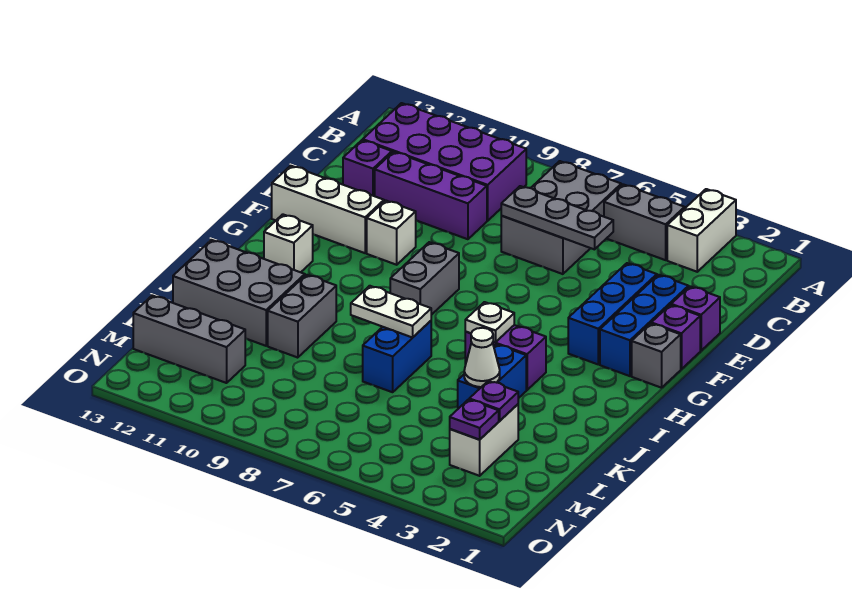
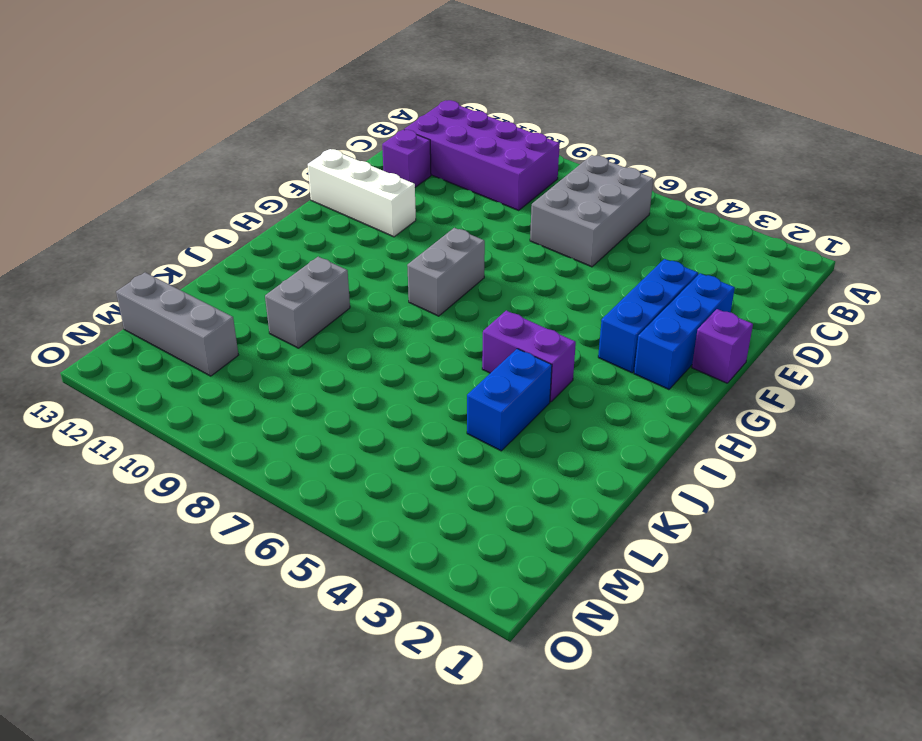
none -> white 1x2 brick [667,189,736,272]
none -> grey 1x2 brick [604,184,685,260]
none -> purple 1x3 brick [375,152,487,239]

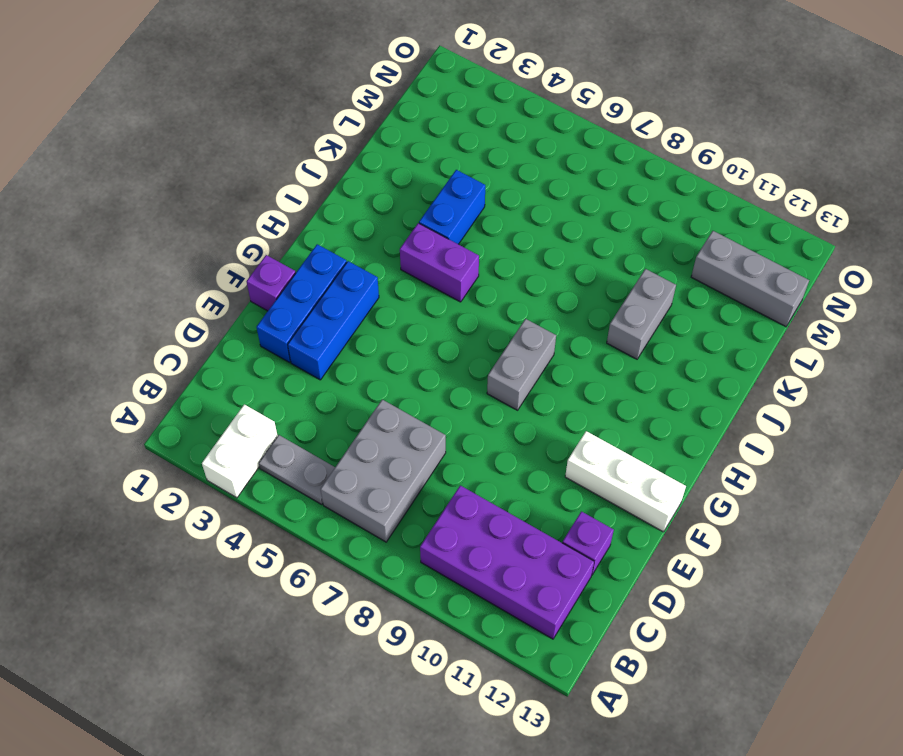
grey 1x2 plate [259,435,335,504] -> grey 1x2 brick [604,184,685,260]
none -> purple 1x3 brick [375,152,487,239]
none -> purple 1x1 brick [671,286,720,351]
none -> white 1x1 brick [367,200,416,265]

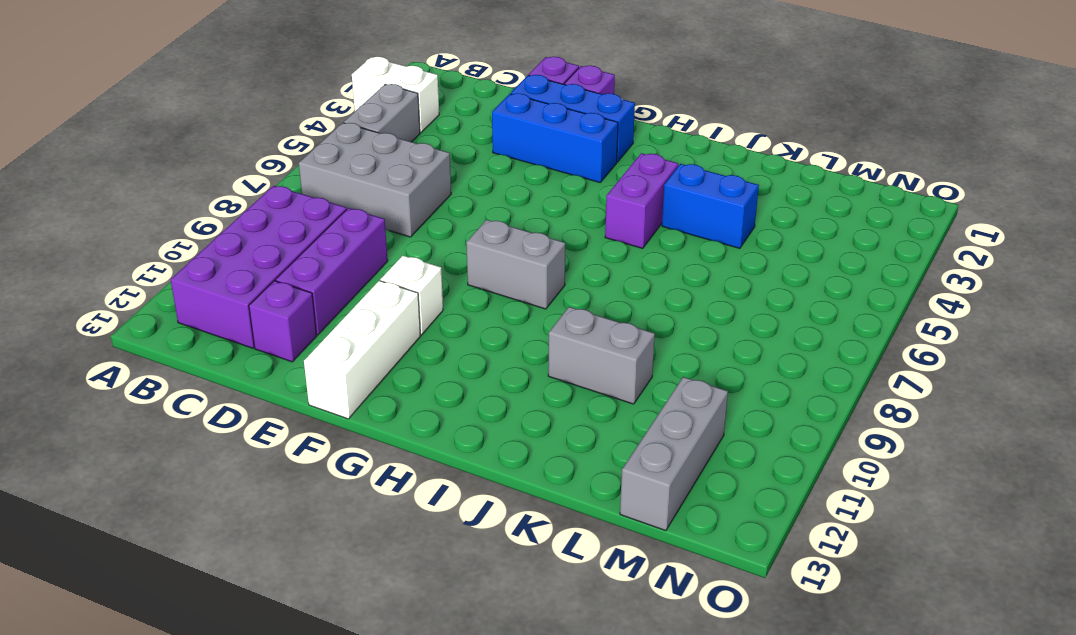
none -> grey 1x1 brick [632,323,681,388]
none -> white 1x1 brick [264,214,313,272]
none -> blue 1x2 brick [363,321,431,392]

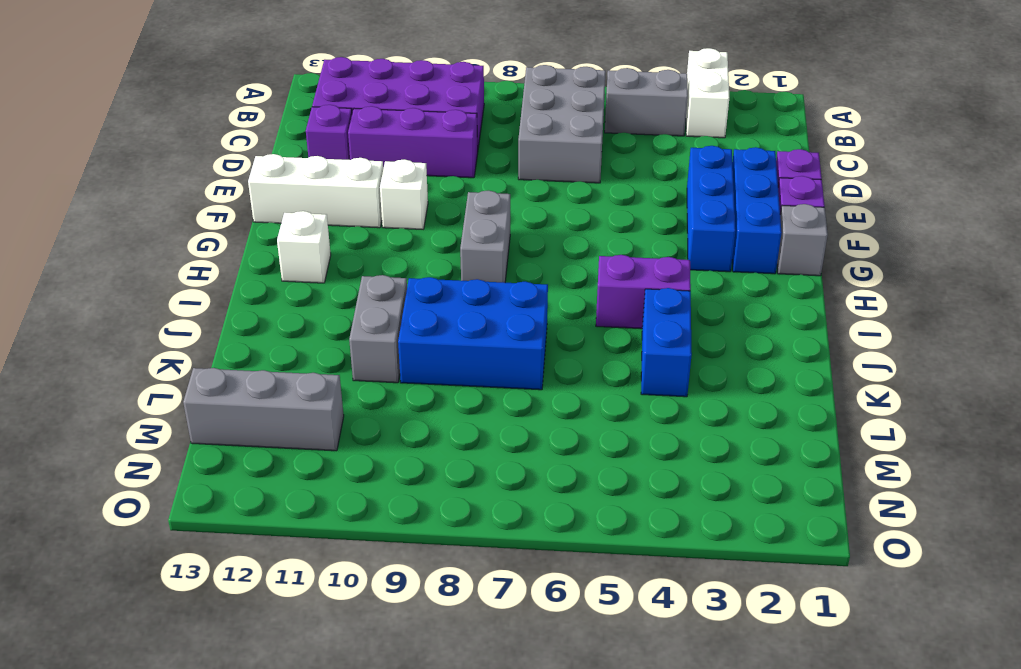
blue 2x3 brick [398,277,548,390] -> blue 1x2 brick [363,321,431,392]
none -> grey 2x3 brick [173,240,305,346]
none -> white 1x2 brick [450,404,518,476]
none -> grey 1x3 plate [501,186,613,249]

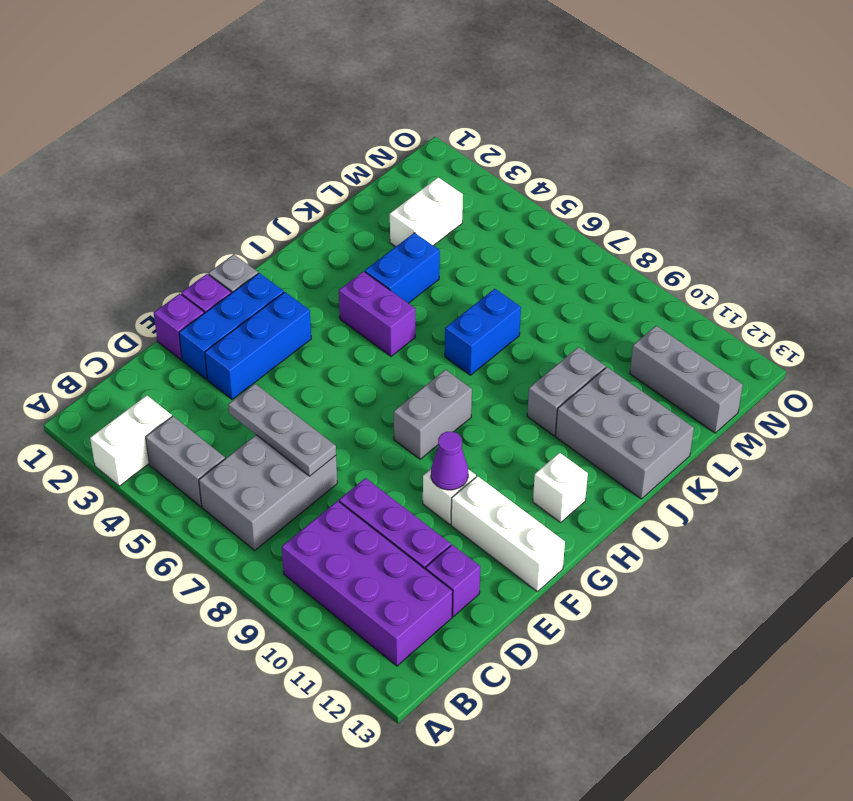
purple 1x1 cone [431,431,468,490] -> none
none -> white 1x1 plate [465,302,514,342]
none -> white 1x2 plate [351,286,431,338]
none -> white 1x1 cone [464,328,500,387]

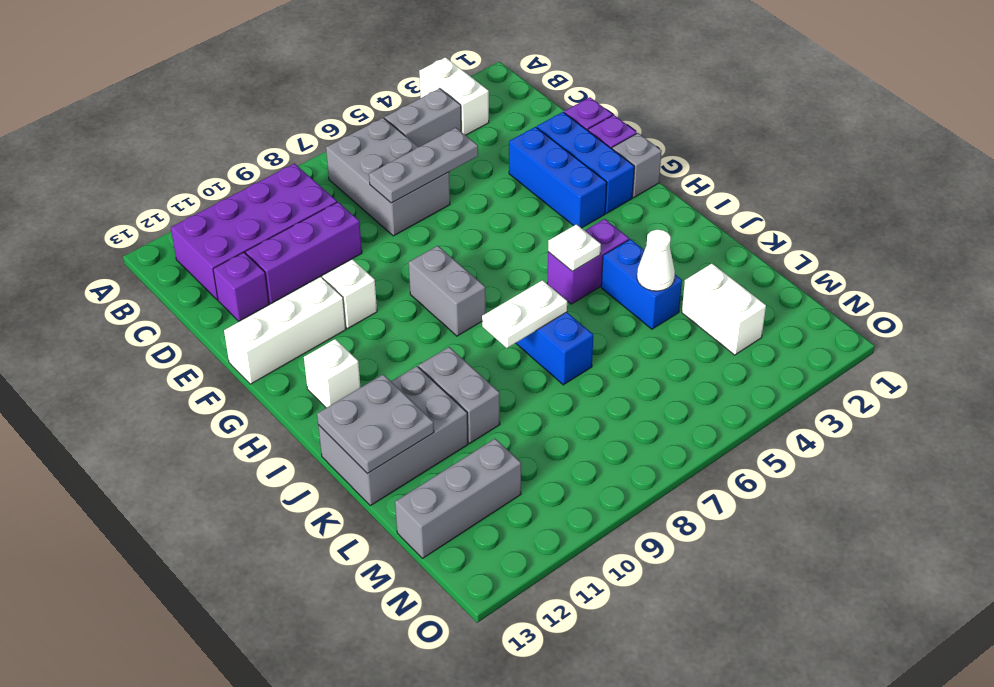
grey 2x2 plate [317,374,434,474] -> none
none -> purple 1x1 plate [469,381,518,421]
none -> purple 1x1 plate [450,399,499,440]

